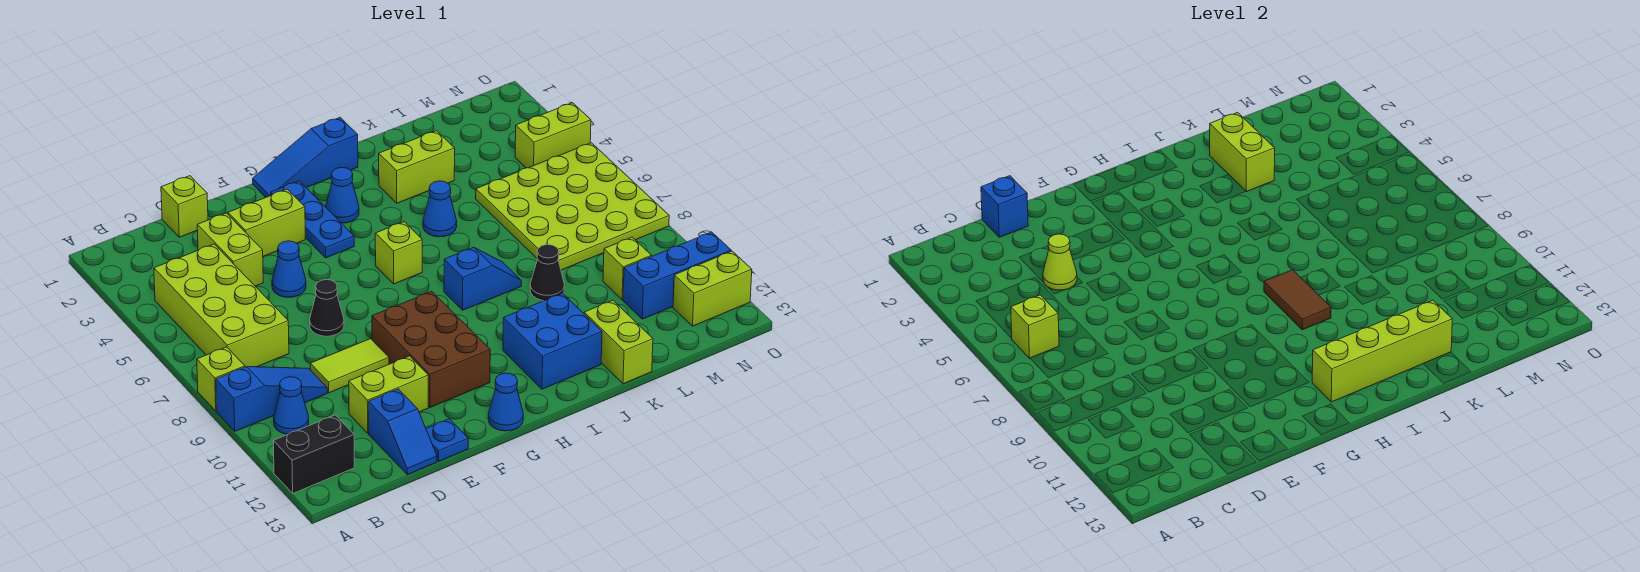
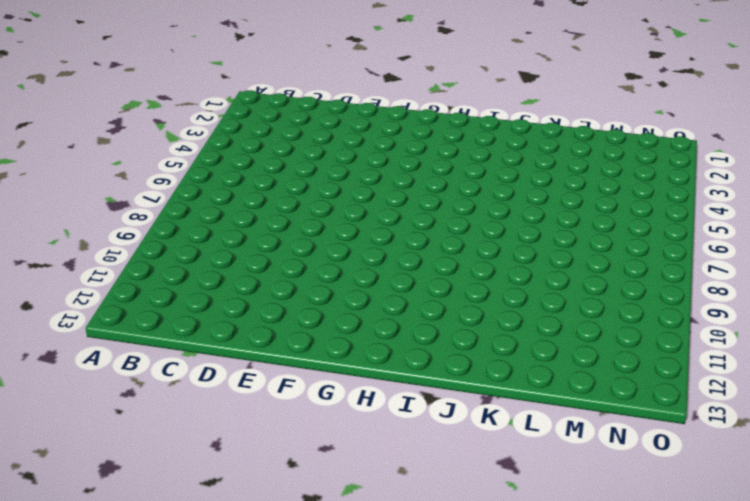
none -> lime 1x1 brick [197,347,245,411]
none -> blue 1x3 slope [216,367,327,431]
none -> black 1x2 brick [273,415,354,493]
none -> lime 2x4 brick [154,244,289,367]

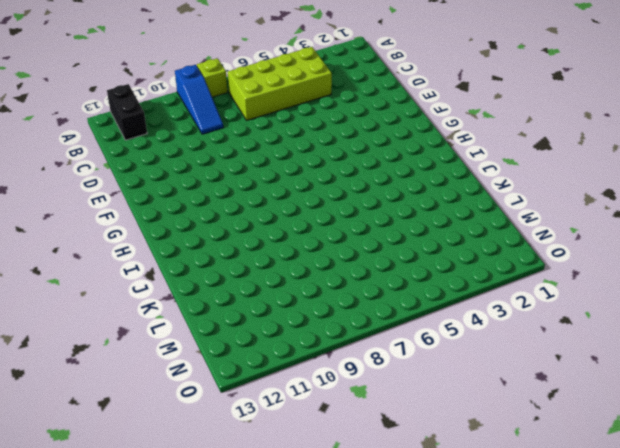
none -> blue 1x1 cone [274,377,309,434]
none -> lime 1x1 brick [161,176,208,237]
none -> lime 1x2 brick [197,213,263,286]
none -> lime 1x2 tile [310,339,389,393]

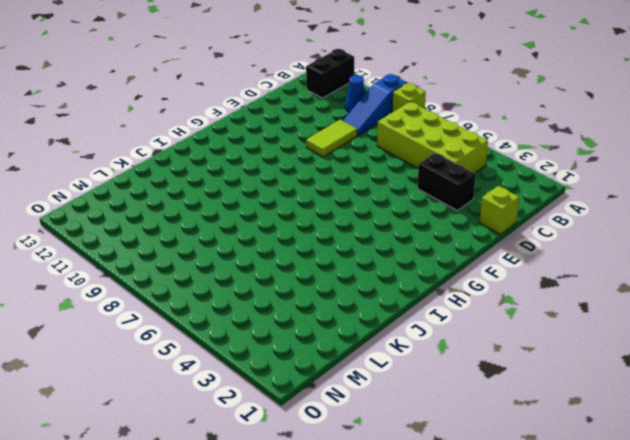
black 1x2 brick [418,153,476,210] -> lime 1x2 brick [197,213,263,286]
none -> lime 1x2 brick [349,356,428,433]
none -> blue 1x2 slope [368,389,437,474]
none -> lime 1x2 brick [228,189,305,256]
none -> blue 1x1 cone [272,241,306,297]

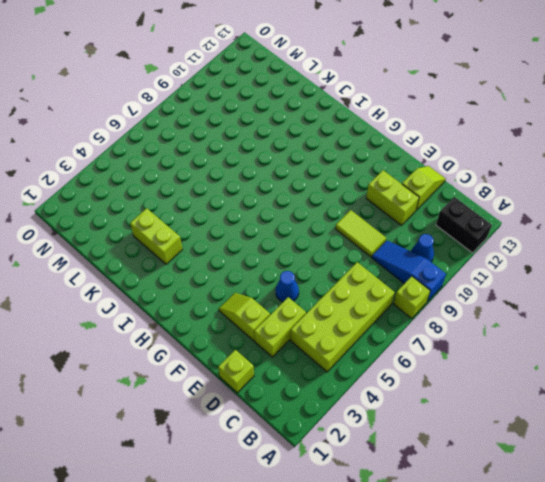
lime 1x2 slope [402,166,446,210] -> blue 1x2 slope [368,389,437,474]
lime 1x2 slope [219,293,270,341] -> lime 1x2 brick [228,189,305,256]
none -> black 1x1 cone [310,279,344,336]
none -> blue 1x1 plate [426,419,468,461]
none -> brown 2x3 brick [372,291,490,407]
none -> blue 1x3 slope [253,118,358,197]

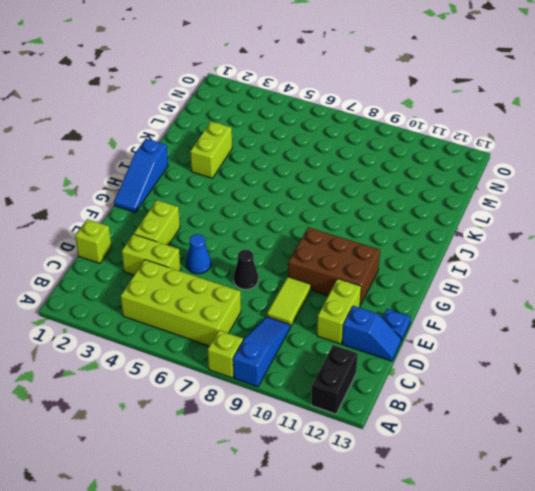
none -> blue 1x1 cone [274,377,309,434]
none -> blue 1x3 plate [271,181,354,258]
none -> blue 1x1 cone [488,373,523,431]
none -> blue 1x1 cone [326,167,359,223]

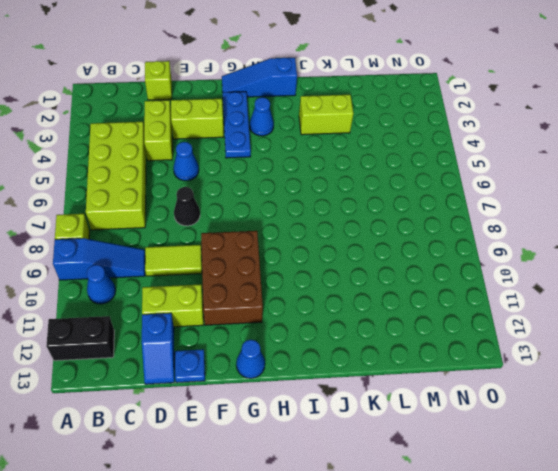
none -> lime 1x1 brick [375,222,422,284]
none -> blue 1x2 slope [444,247,521,310]
none -> blue 2x2 brick [503,293,602,389]
none -> blue 1x1 cone [423,181,457,237]

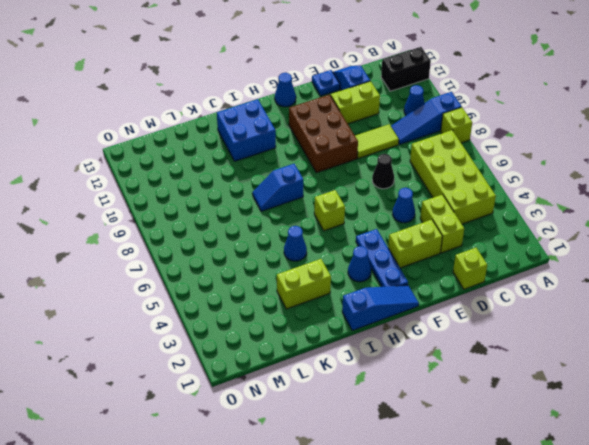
none -> black 1x1 cone [530,244,564,301]
none -> lime 1x2 brick [584,300,653,384]
none -> lime 4x4 plate [476,143,669,270]
none -> lime 1x1 brick [603,237,652,300]

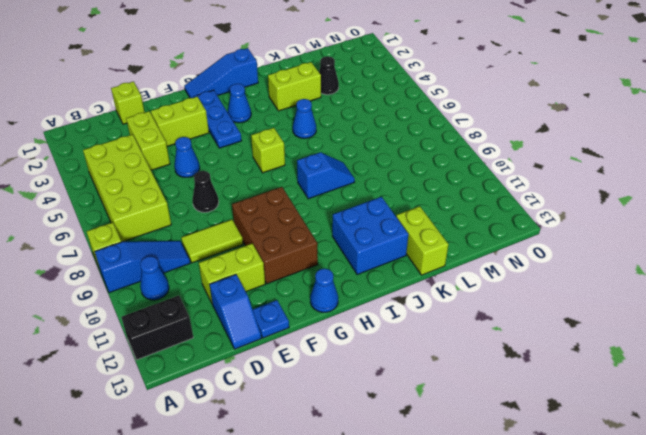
black 1x1 cone [319,56,339,95] -> black 1x1 cone moved to [530,244,564,301]
none -> lime 4x4 plate [476,143,669,270]
none -> lime 1x1 brick [603,237,652,300]
none -> blue 1x3 brick [623,232,731,319]
none -> lime 1x2 brick [515,103,591,168]

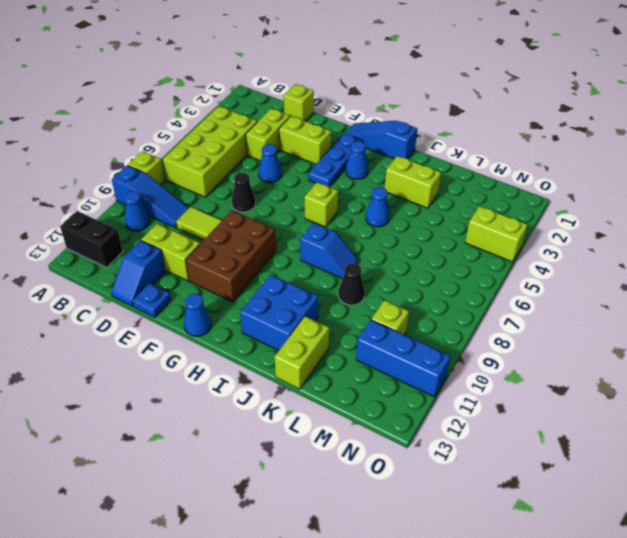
none -> lime 4x4 plate [476,143,669,270]
none -> lime 1x2 brick [673,251,752,326]
none -> lime 1x1 brick [1011,295,1059,358]
none -> blue 1x1 brick [981,176,1028,237]

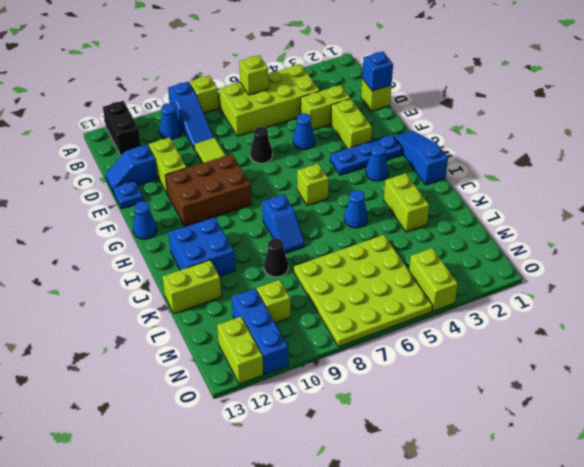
none -> lime 1x1 cone [1043,234,1077,290]
none -> lime 1x4 brick [1312,300,1452,402]
none -> brown 1x2 tile [1264,270,1331,330]
none -> lime 1x2 brick [1210,113,1275,192]

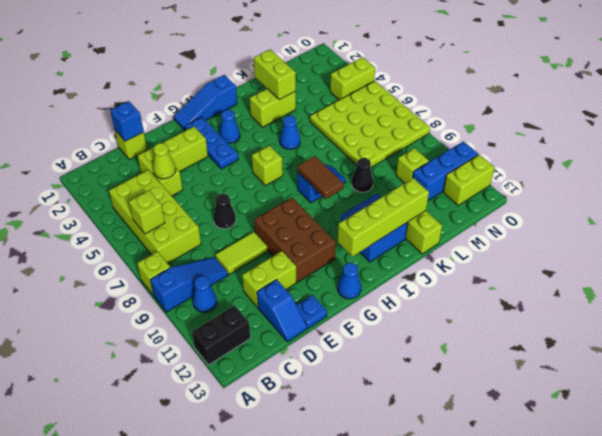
none -> blue 1x1 cone [272,241,306,297]

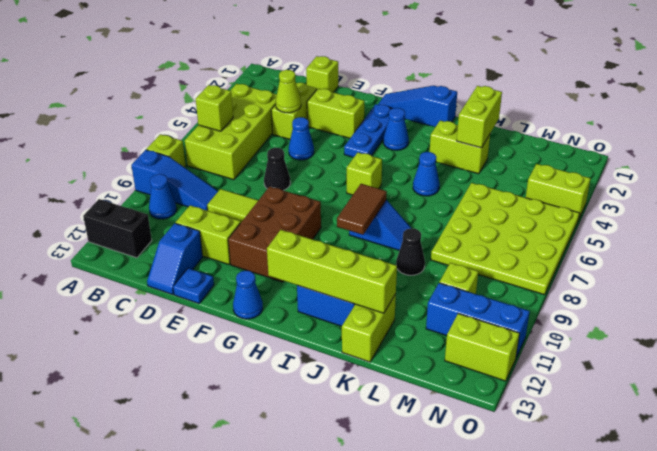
none -> blue 1x1 brick [981,176,1028,237]

